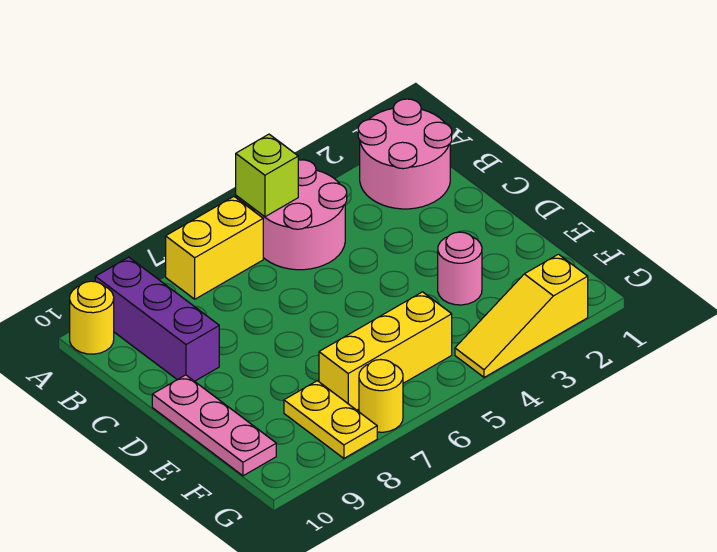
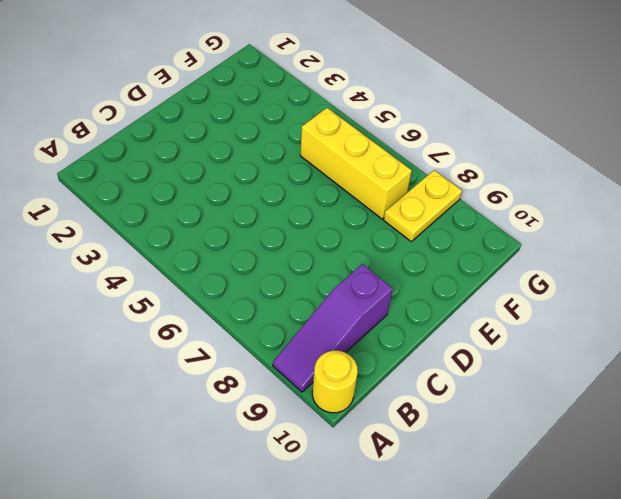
purple 1x3 slope [273,264,393,392] -> purple 1x3 brick [95,257,219,381]
none -> pink 2x2 round brick [358,99,452,209]
none -> pink 2x2 round brick [254,160,347,270]
none -> yellow 1x2 brick [166,197,263,299]

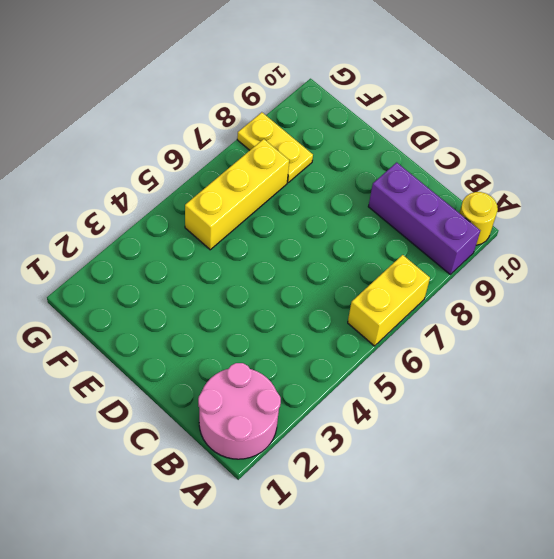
none -> pink 2x2 round brick [254,160,347,270]
none -> pink 1x3 plate [152,375,276,476]
none -> pink 1x1 round brick [438,232,482,305]

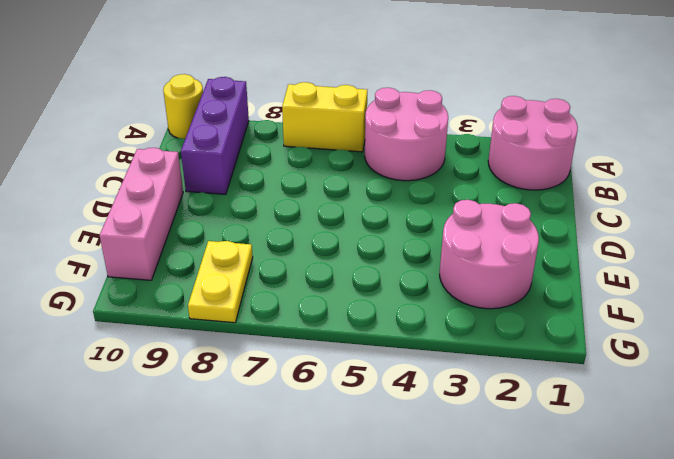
pink 1x3 brick [100,148,183,280] -> pink 1x3 plate [152,375,276,476]
pink 2x2 round brick [440,200,539,309] -> pink 1x1 round brick [438,232,482,305]
none -> yellow 1x3 brick [319,292,452,410]
none -> yellow 1x3 slope [455,254,588,377]
none -> yellow 1x1 round brick [359,360,403,432]

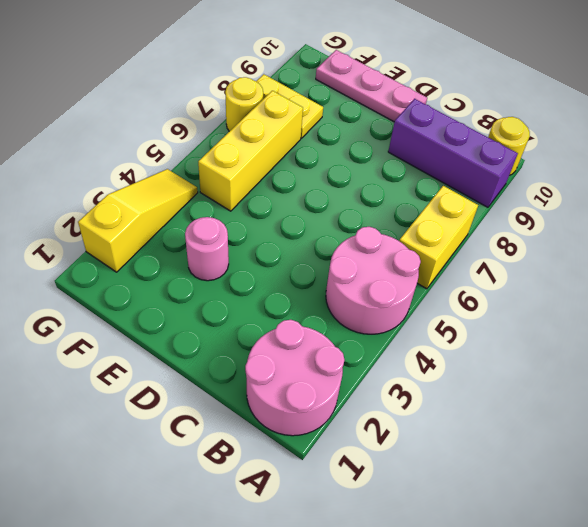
none -> lime 1x1 brick [236,134,298,217]

